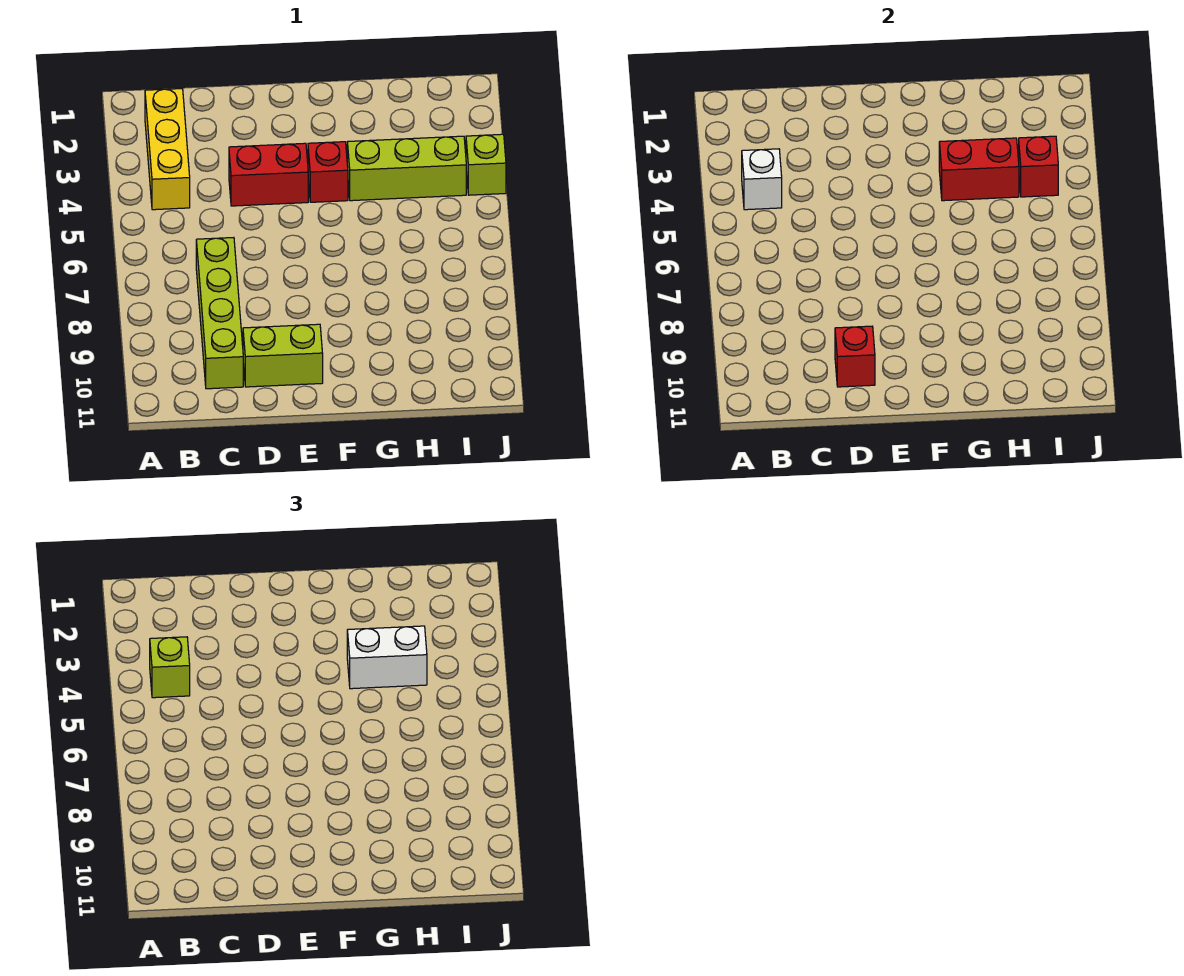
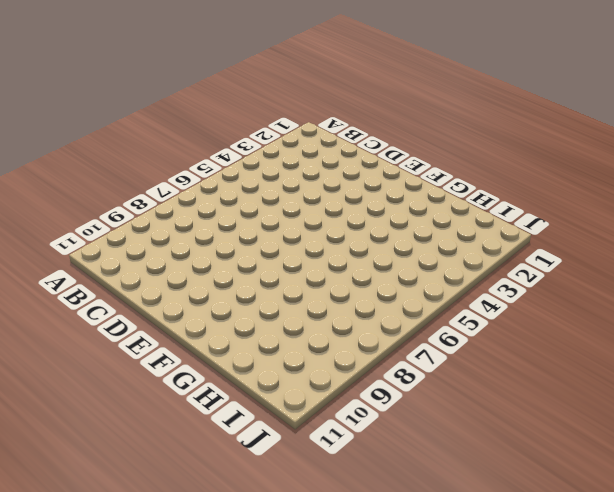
none -> yellow 1x3 brick [145,89,190,210]
none -> lime 1x4 brick [196,238,243,389]
none -> red 1x2 brick [229,143,308,206]

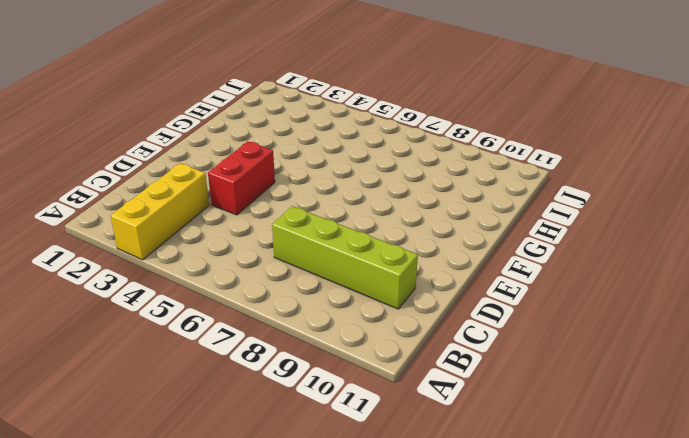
yellow 1x3 brick [111,163,209,260] -> yellow 1x3 brick turned to [145,89,190,210]
none -> lime 1x2 brick [243,324,323,387]
none -> red 1x1 brick [308,142,348,202]
none -> lime 1x3 brick [347,136,466,201]

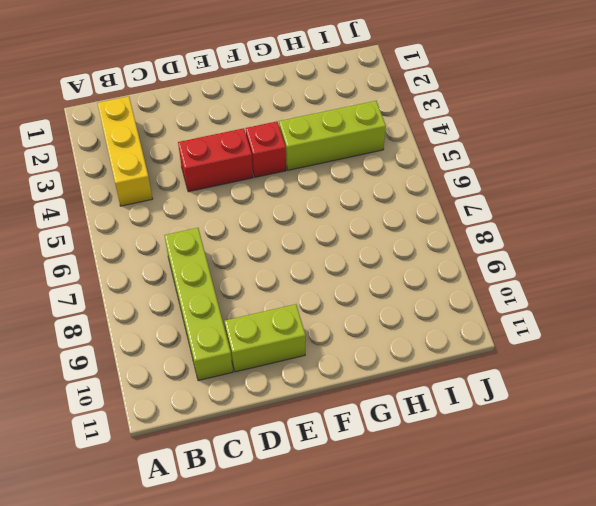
none -> lime 1x1 brick [466,134,506,195]
none -> white 1x1 brick [742,149,782,210]
none -> red 1x1 brick [835,326,875,387]

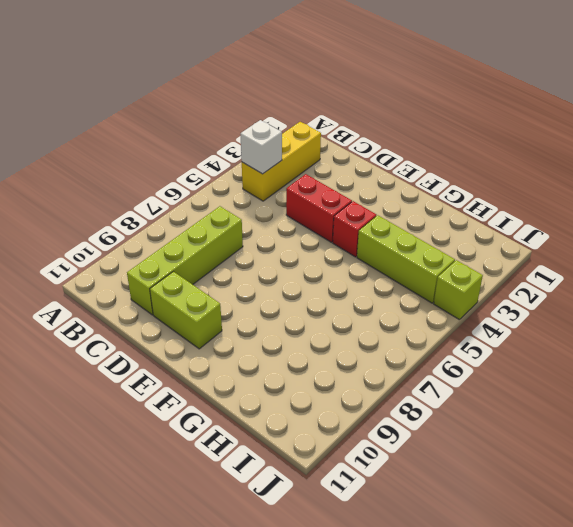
none -> red 1x1 brick [835,326,875,387]
none -> red 1x2 brick [939,138,1019,201]
none -> red 1x1 brick [1019,136,1058,197]

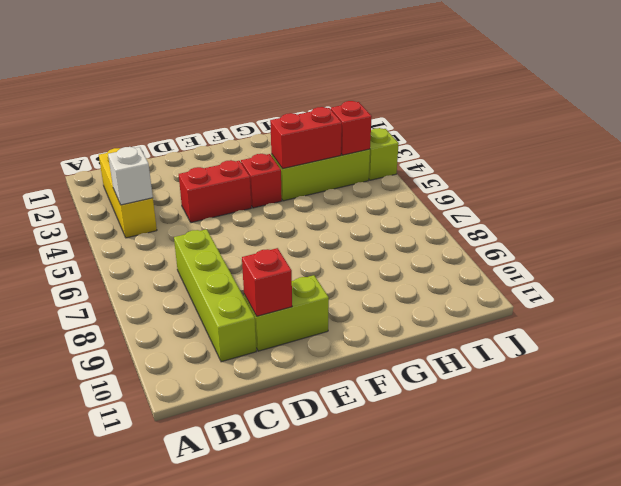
none -> lime 1x1 brick [150,637,190,698]
none -> white 1x2 brick [347,626,427,689]

